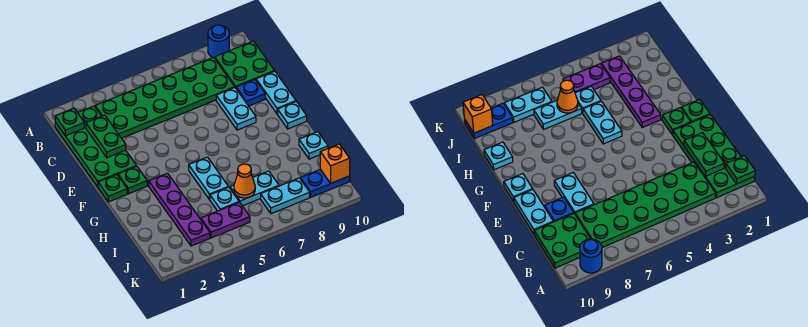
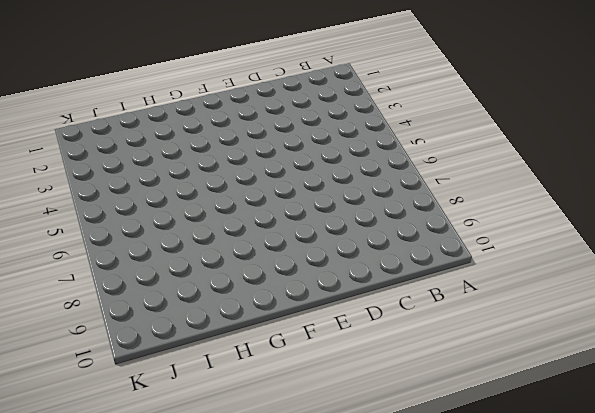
none -> blue 1x1 round brick [208,25,229,58]
none -> green 2x4 plate [55,106,136,187]
none -> green 2x6 plate [95,57,235,138]

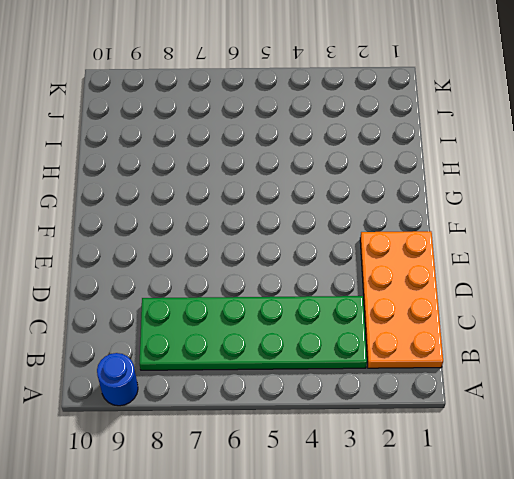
orange 2x4 plate [360,231,443,368] -> green 2x4 plate [55,106,136,187]
none -> green 2x2 plate [215,41,274,88]
none -> cyan 1x2 plate [216,88,256,130]
none -> blue 1x1 plate [236,80,265,106]

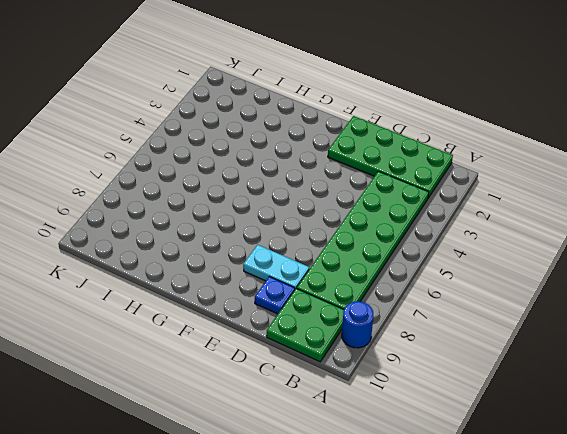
none -> cyan 1x2 plate [256,71,296,114]
none -> green 1x1 plate [98,175,127,202]
none -> green 1x1 plate [118,166,147,194]

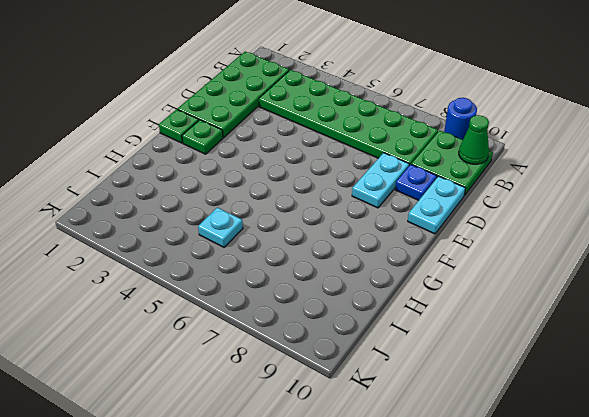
green 1x1 cone [459,115,489,164] -> none
none -> cyan 1x1 plate [278,101,307,129]
none -> purple 1x4 plate [149,173,210,246]
none -> cyan 1x2 plate [189,157,228,200]

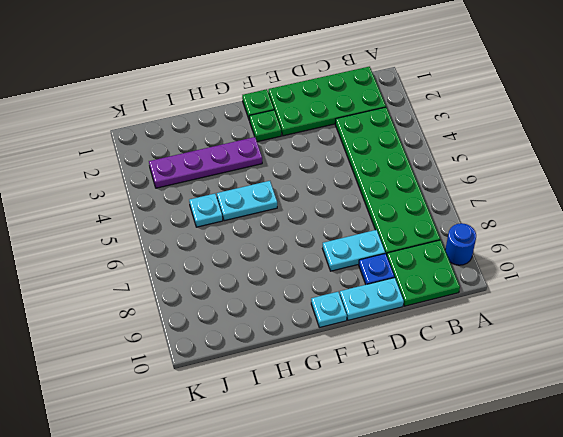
none -> cyan 1x1 plate [299,132,328,159]
none -> cyan 1x2 plate [230,171,279,206]
none -> purple 1x2 plate [201,202,250,238]

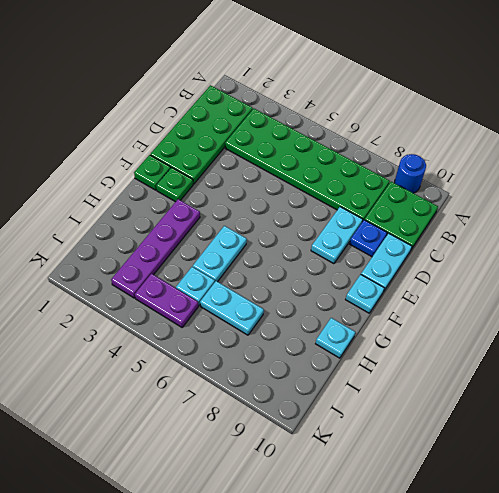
none -> cyan 1x2 plate [261,178,310,214]
none -> blue 1x2 plate [300,169,350,197]
none -> green 1x1 plate [55,108,84,136]

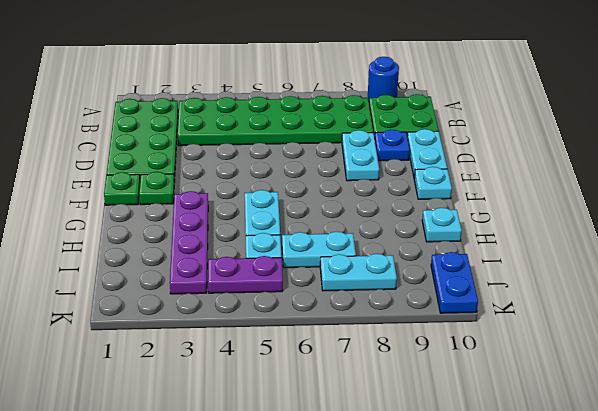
blue 1x2 plate [431,252,478,313] -> blue 1x2 plate turned to [300,169,350,197]
none -> green 1x1 plate [55,108,84,136]
none -> green 1x2 plate [86,115,126,158]
none -> orange 1x1 cone [234,164,255,198]

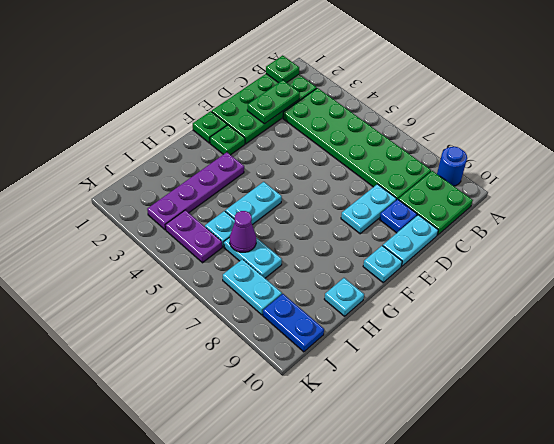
purple 1x1 cone [230,211,256,252] -> orange 1x1 cone [234,164,255,198]
none -> orange 1x1 brick [320,144,350,183]

